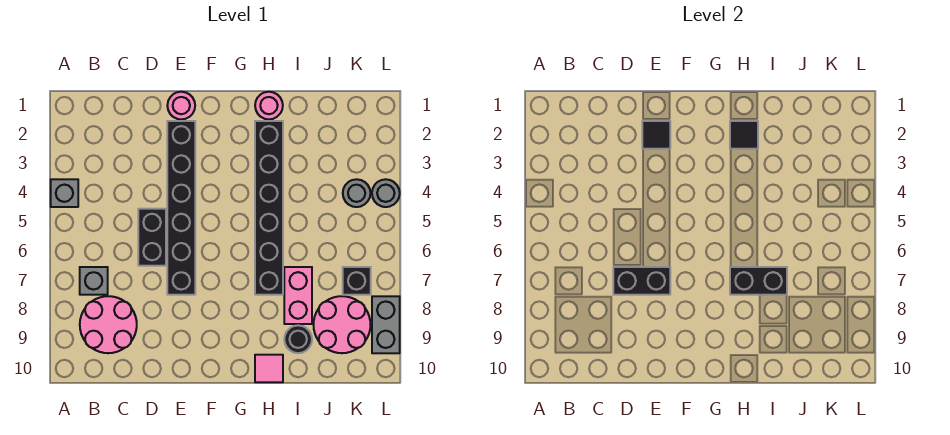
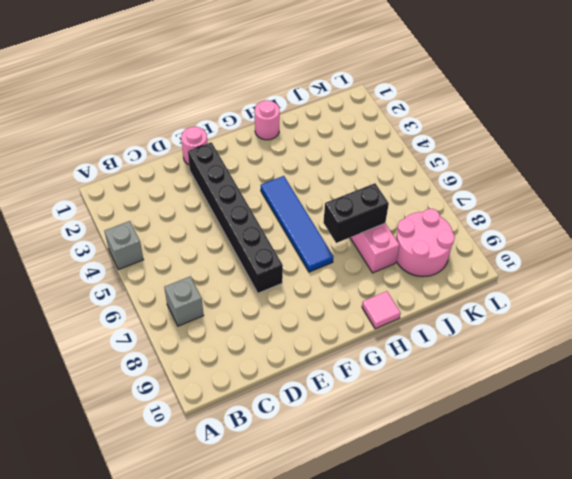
blue 1x4 tile [261,176,333,272] -> none
none -> pink 2x2 round brick [80,296,137,353]
none -> black 1x2 brick [138,209,166,266]
none -> black 1x6 brick [255,121,283,295]

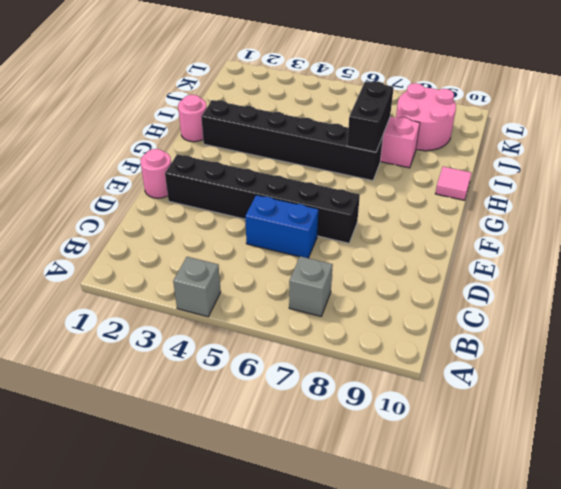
blue 1x2 brick [245,195,318,258] -> black 1x2 brick [138,209,166,266]
none -> pink 2x2 round brick [80,296,137,353]
none -> black 1x1 round brick [284,325,312,353]
none -> grey 1x1 round brick [343,179,370,207]

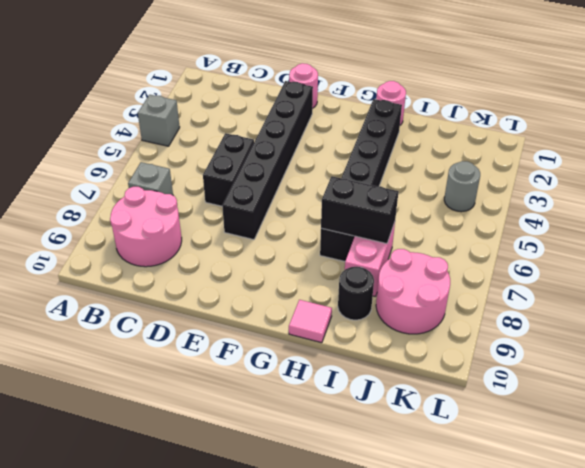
none -> black 1x1 brick [343,267,371,295]
none -> grey 1x1 round brick [372,179,400,207]
none -> grey 1x2 brick [372,296,400,353]

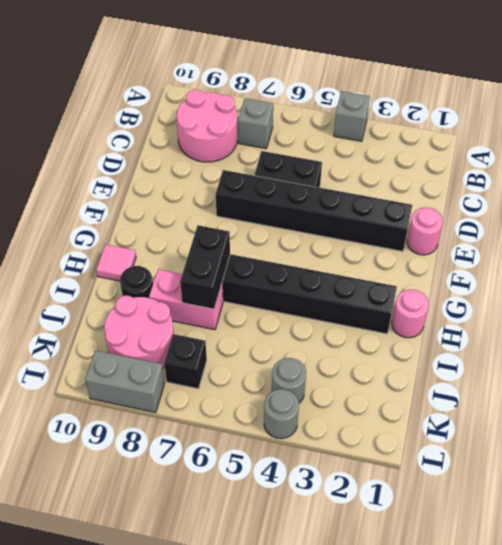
none -> black 1x2 brick [613,267,670,295]
none -> black 1x1 tile [642,121,670,149]
none -> black 1x1 tile [730,121,758,149]

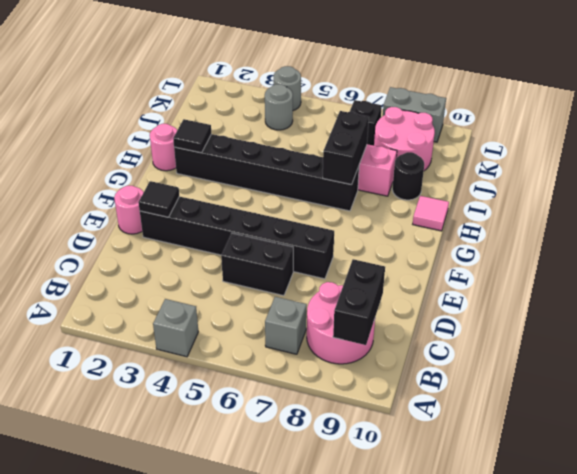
black 1x2 brick [333,259,385,345] -> black 1x2 brick moved to [613,267,670,295]

